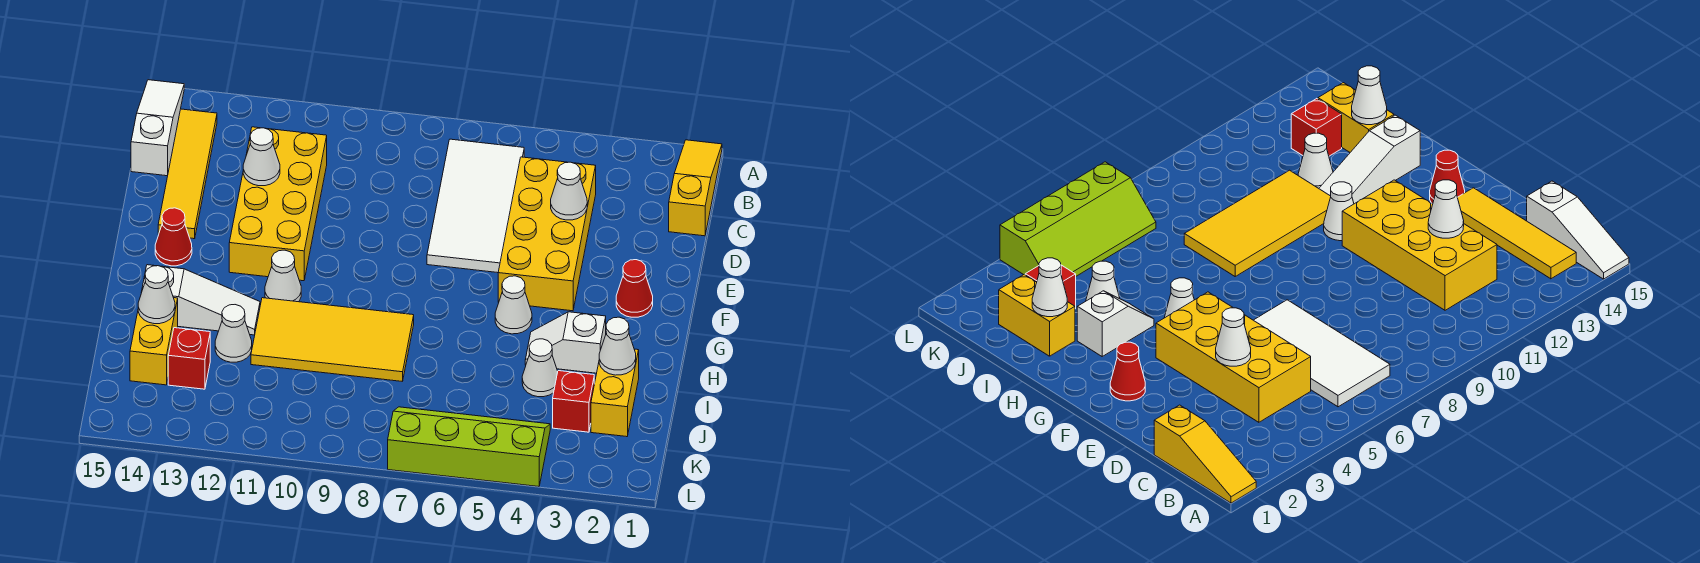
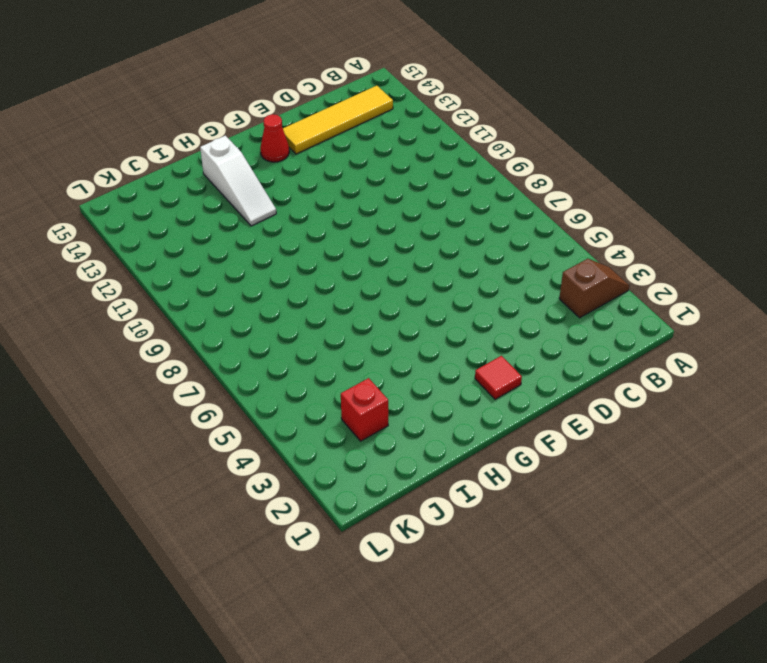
brown 1x2 slope [559,259,629,318] -> none
red 1x1 tile [475,356,522,399] -> red 1x1 cone [616,260,653,317]
none -> yellow 1x3 slope [669,140,722,236]
none -> white 1x3 slope [131,80,184,176]
none -> white 2x4 tile [427,139,524,273]

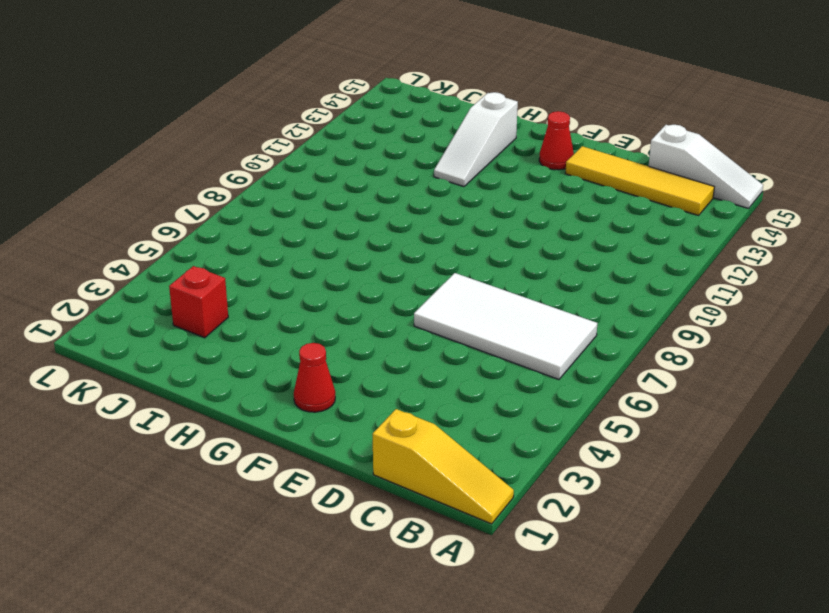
none -> yellow 2x4 brick [498,157,596,311]
none -> yellow 2x4 brick [229,127,327,281]
none -> white 1x1 cone [495,276,532,334]

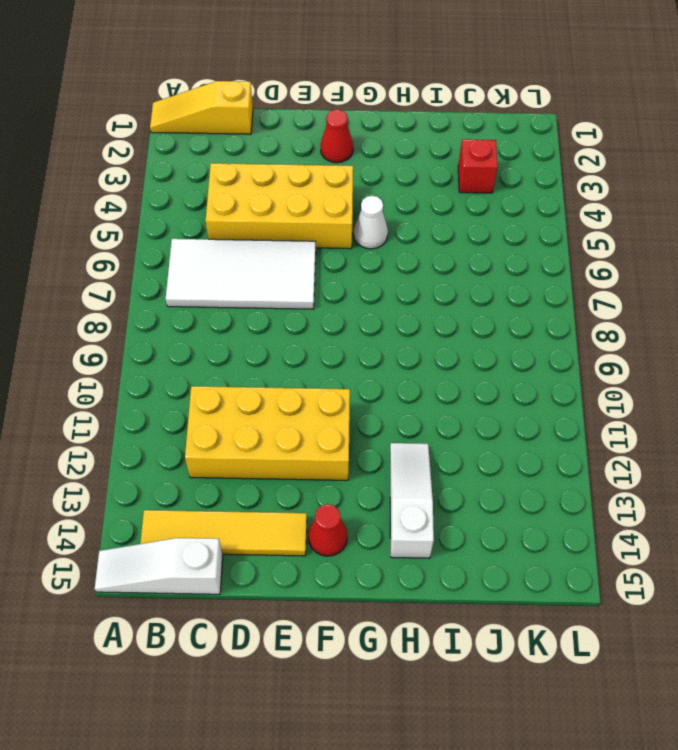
none -> white 1x1 cone [265,250,301,302]
none -> white 1x2 slope [525,312,606,373]
none -> yellow 2x4 tile [251,298,414,381]

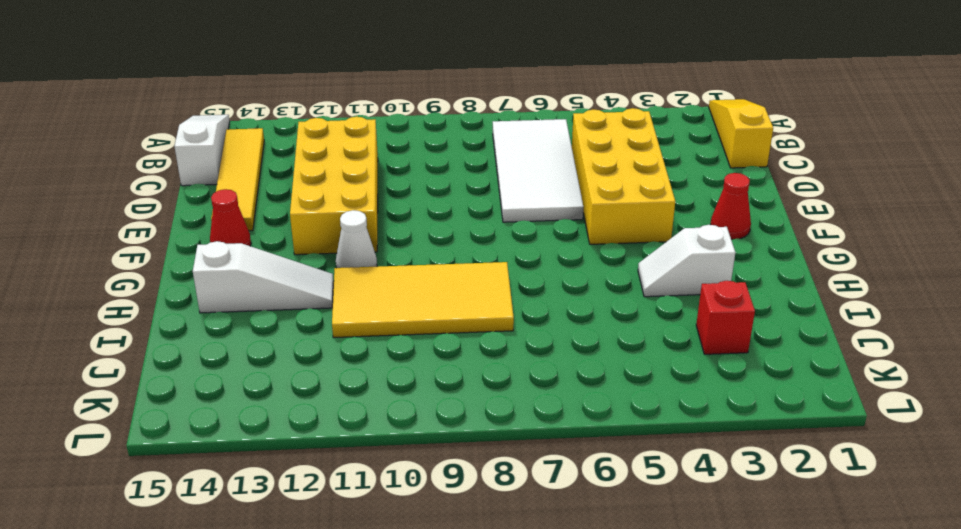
none -> white 1x1 cone [495,276,532,334]
none -> yellow 1x2 brick [591,349,639,437]
none -> white 1x1 cone [522,339,558,397]

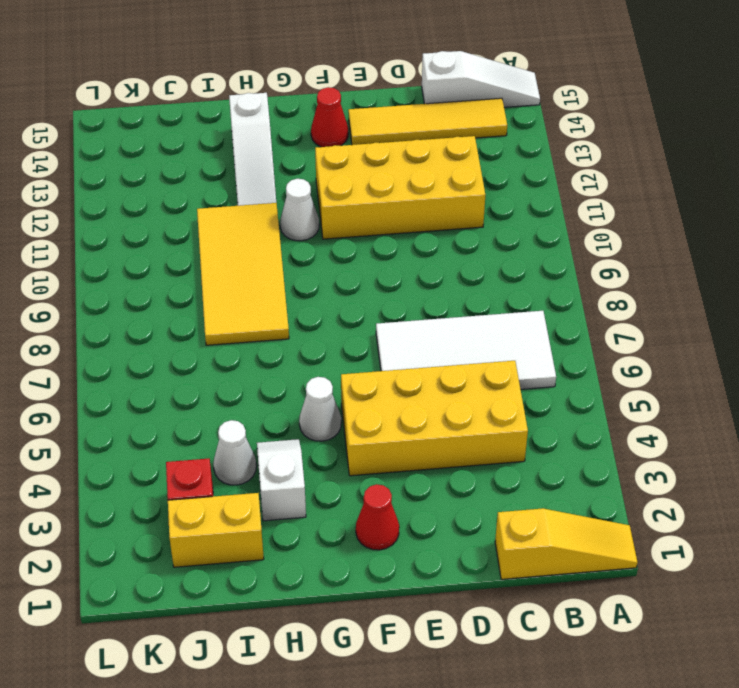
none -> white 1x1 cone [215,305,252,362]
none -> yellow 1x2 brick [130,298,178,385]
none -> red 1x1 brick [168,328,210,389]

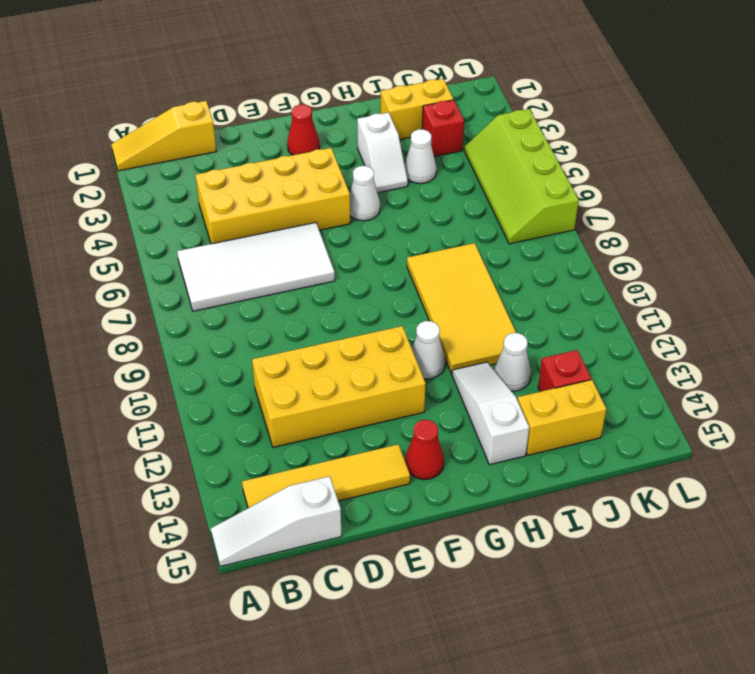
none -> white 1x1 cone [551,162,587,220]
none -> white 1x1 cone [243,128,280,186]
none -> white 1x1 cone [599,317,636,375]

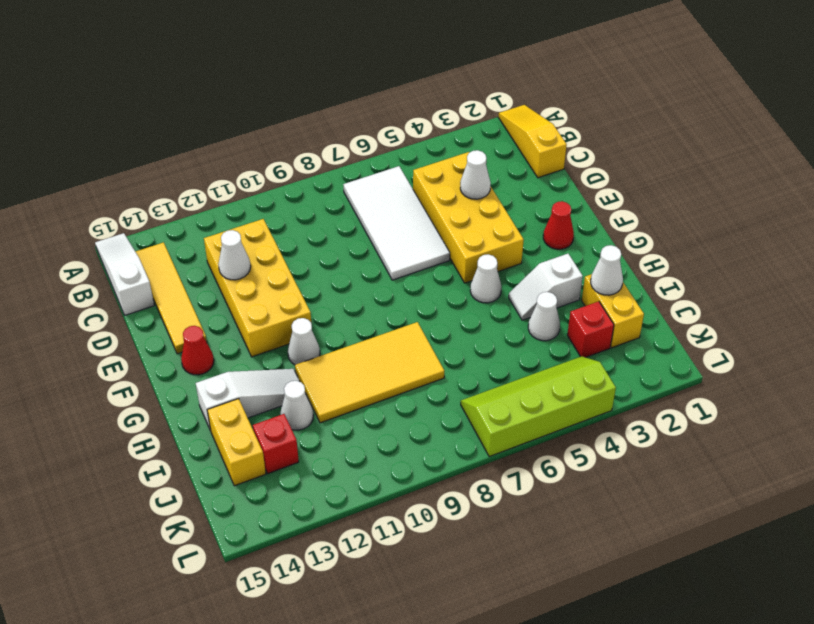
none -> white 1x1 cone [138,266,175,324]

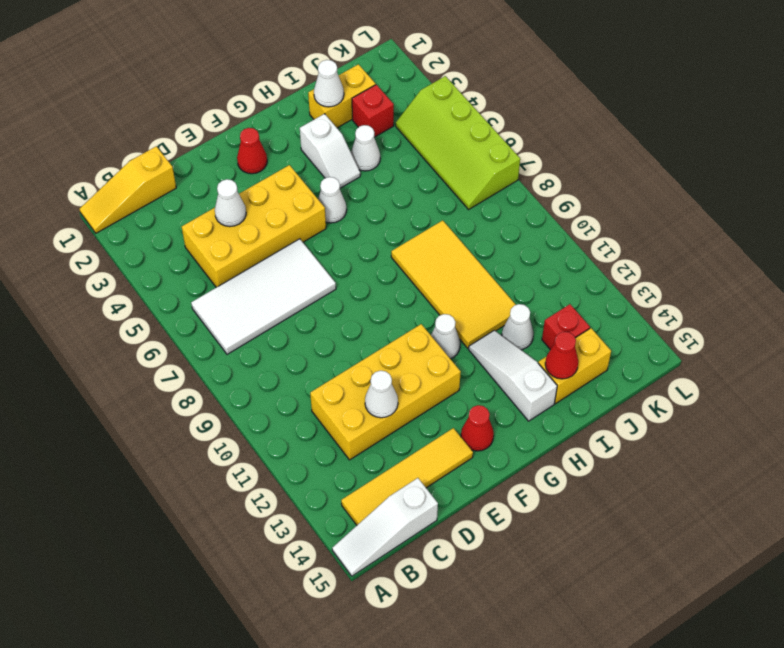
red 1x1 cone [545,332,578,379] -> white 1x1 cone [138,266,175,324]

